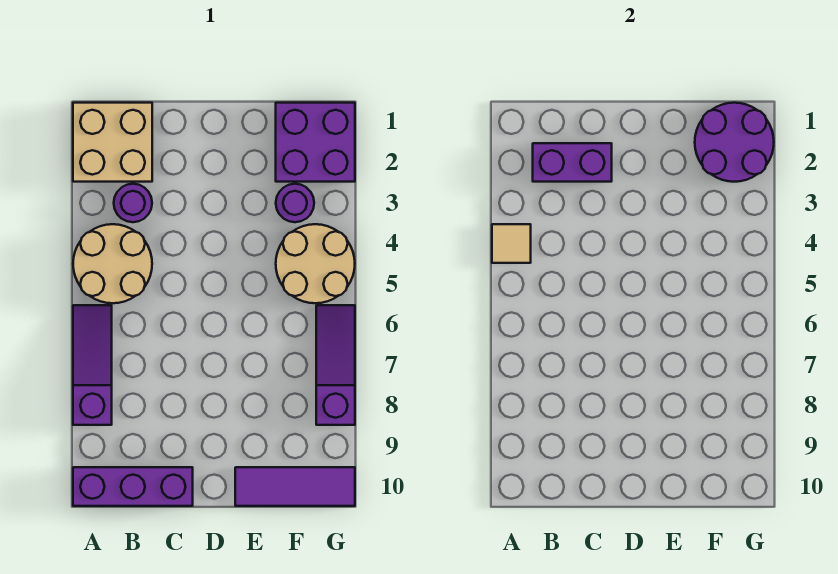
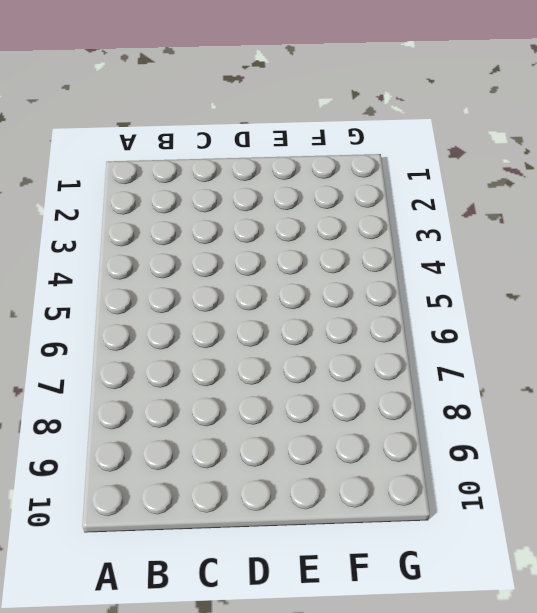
none -> tan 2x2 brick [73,103,152,182]
none -> tan 2x2 round brick [73,224,152,303]
none -> purple 1x3 slope [73,305,112,425]

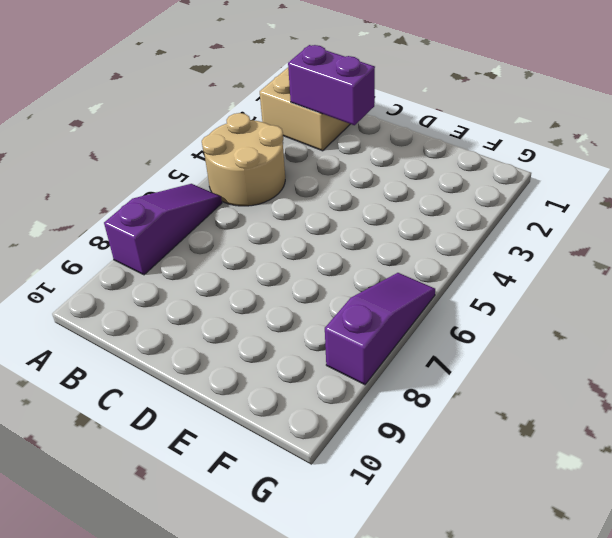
none -> purple 1x3 brick [73,467,193,506]
none -> purple 1x1 round brick [114,184,152,222]
none -> purple 1x3 tile [235,467,355,506]

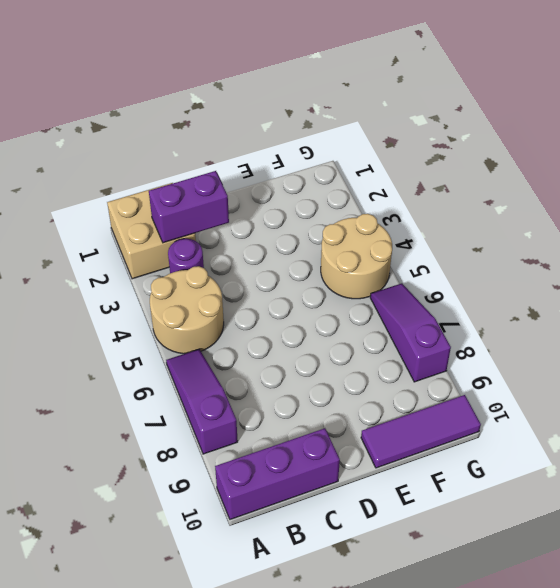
none -> purple 2x2 brick [276,103,355,182]
none -> purple 1x1 round brick [276,184,314,222]
none -> tan 1x1 tile [492,224,531,263]

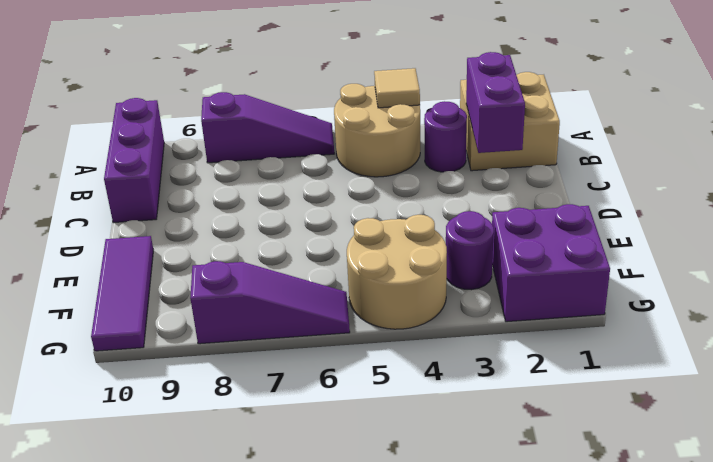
none -> purple 2x2 round brick [695,103,774,182]

